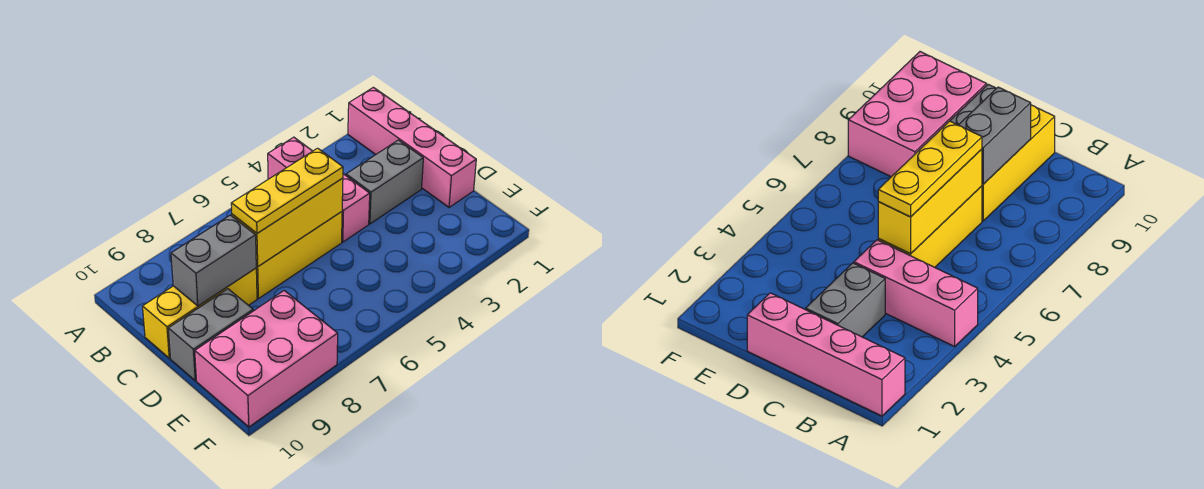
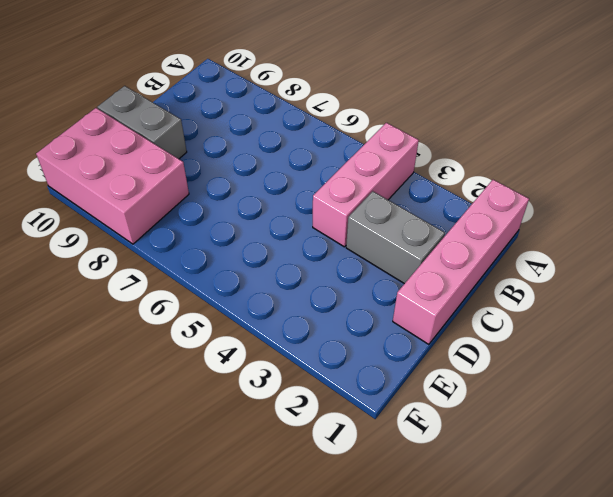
none -> yellow 1x3 brick [256,212,342,299]
none -> yellow 1x3 brick [142,268,257,358]

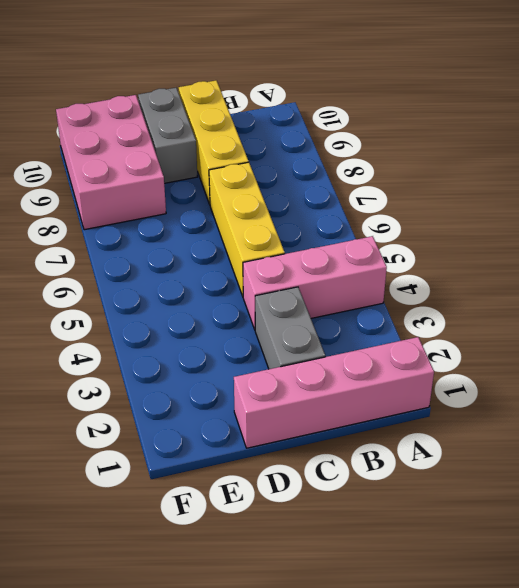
none -> yellow 1x3 brick [232,178,343,267]
none -> grey 1x2 brick [171,215,256,306]

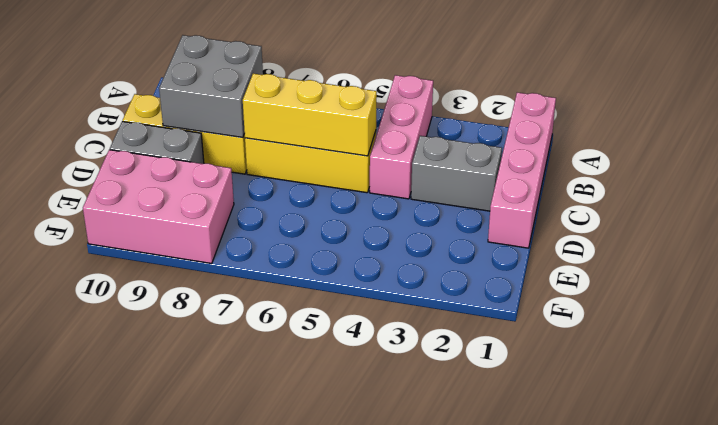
grey 2x2 brick [159,35,263,137] -> grey 1x2 brick [171,215,256,306]
none -> yellow 1x3 plate [231,148,343,233]

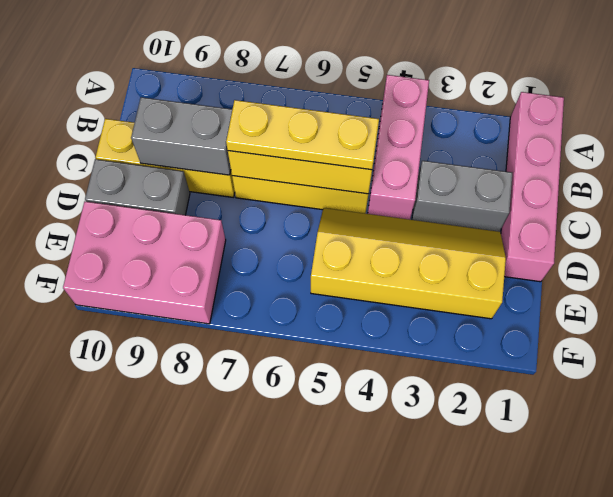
yellow 2x4 slope [311,208,506,319] -> none

